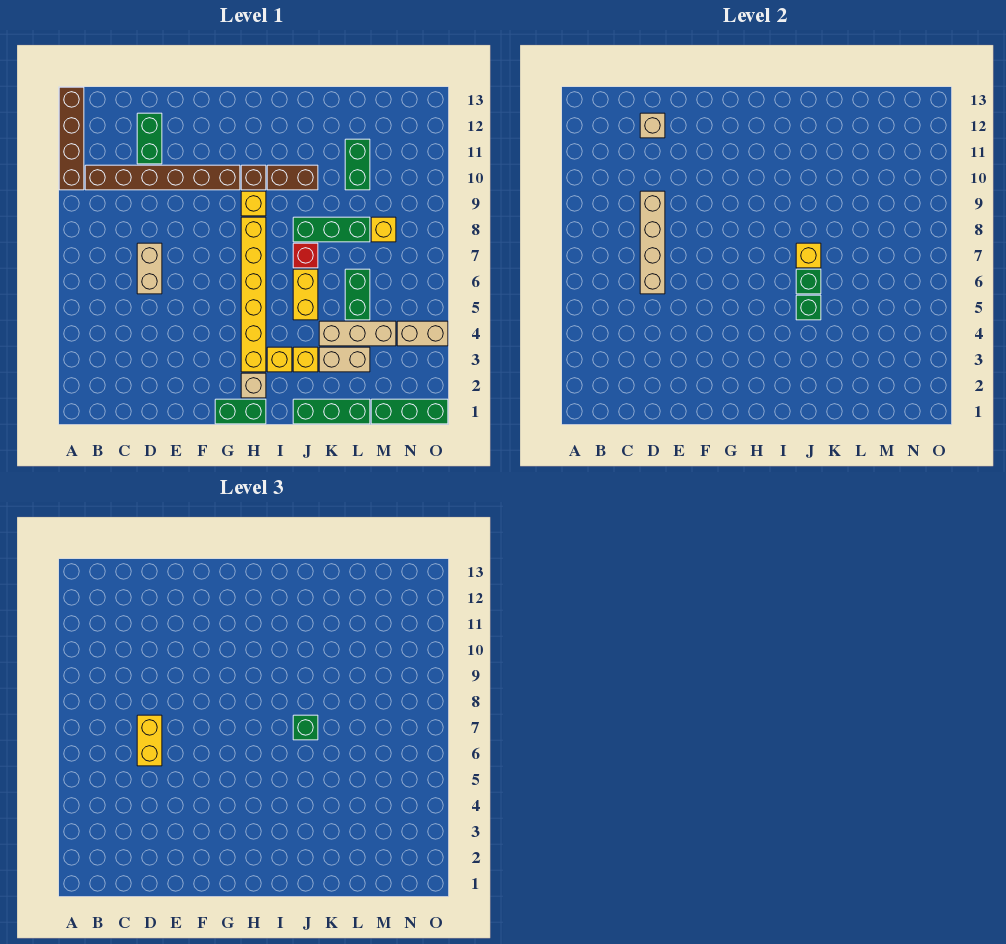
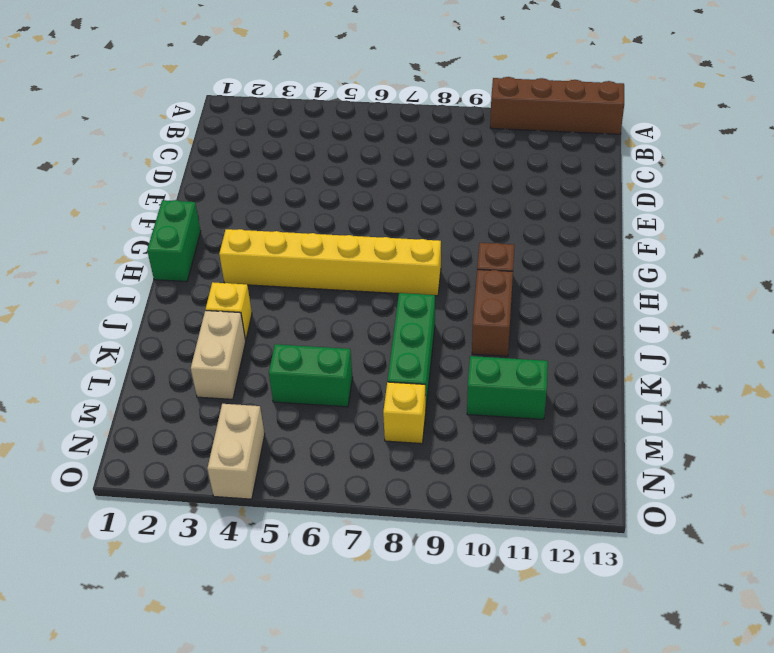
none -> brown 1x6 brick [85,165,240,190]
none -> tan 1x2 brick [137,243,162,294]
none -> green 1x2 brick [137,113,162,164]
none -> tan 1x1 brick [241,373,266,398]

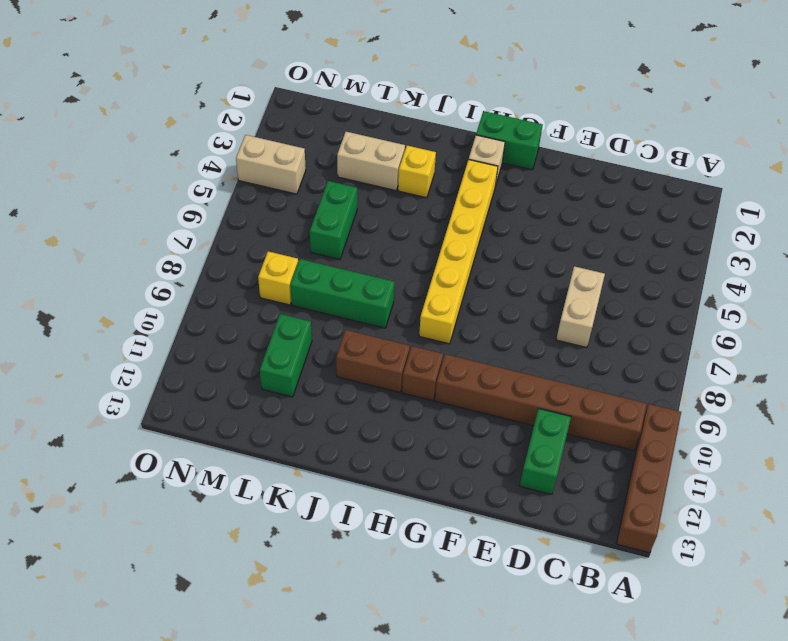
none -> yellow 1x1 brick [241,191,266,216]
none -> yellow 1x1 brick [267,347,292,372]
none -> green 1x3 brick [293,399,370,424]
none -> yellow 1x2 brick [293,269,318,320]

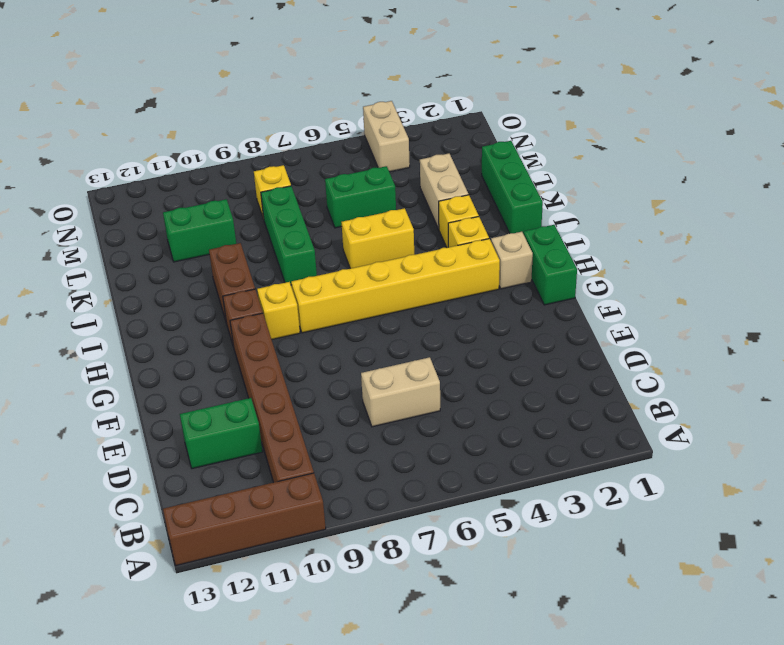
none -> red 1x1 brick [293,243,318,268]
none -> tan 1x3 brick [319,321,396,346]
none -> green 1x3 brick [371,399,448,424]
none -> tan 1x4 brick [640,191,665,294]

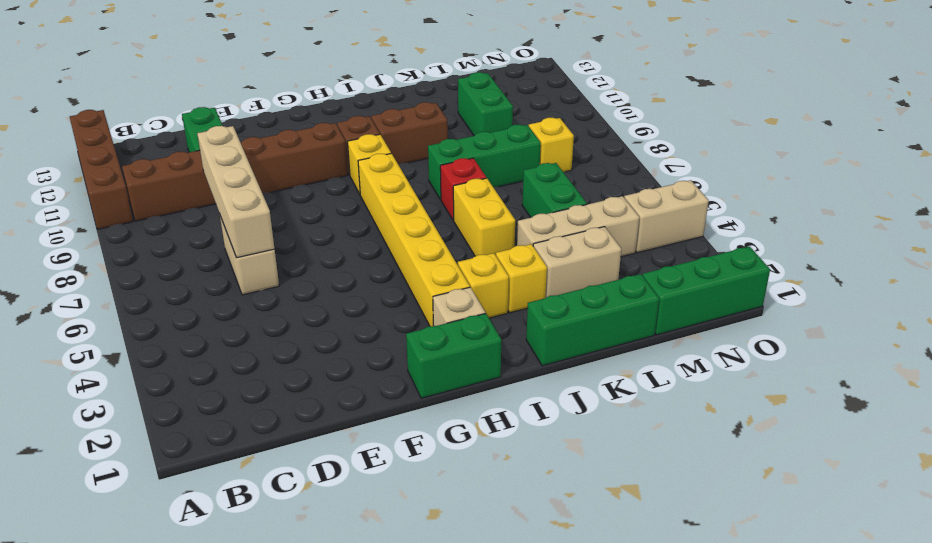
none -> tan 1x1 brick [640,113,665,138]
none -> green 1x1 brick [796,295,821,320]
none -> green 1x1 brick [796,269,821,294]
none -> yellow 1x1 brick [796,243,821,268]

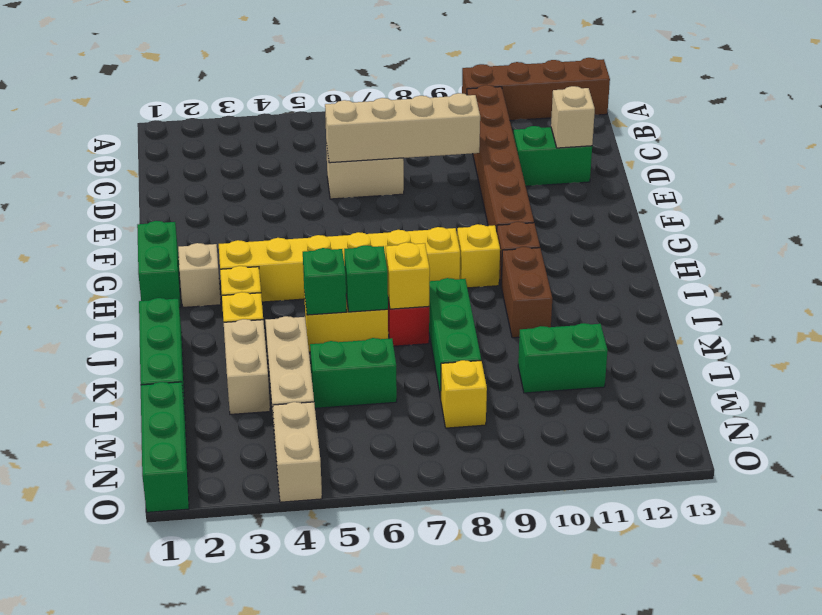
none -> yellow 1x2 brick [137,715,162,766]
none -> green 1x1 brick [293,715,318,740]

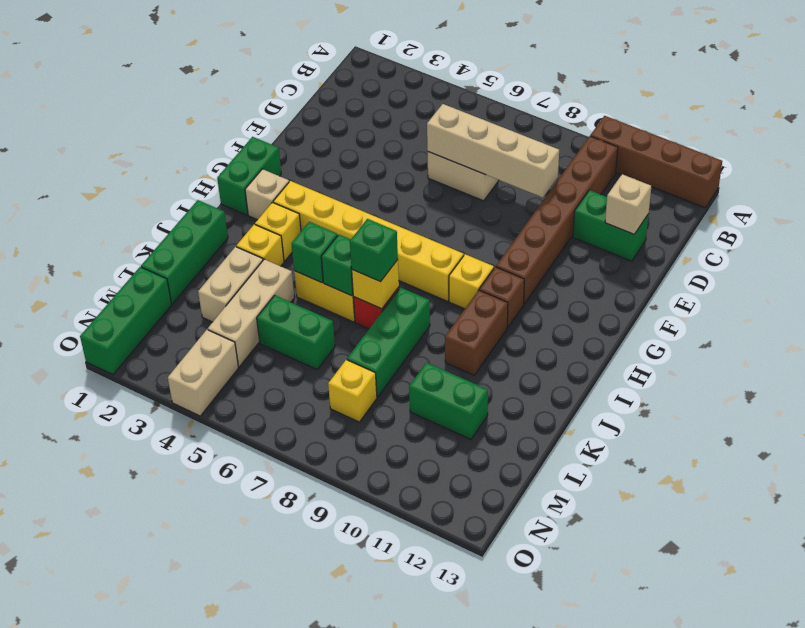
none -> yellow 1x2 brick [137,715,162,766]

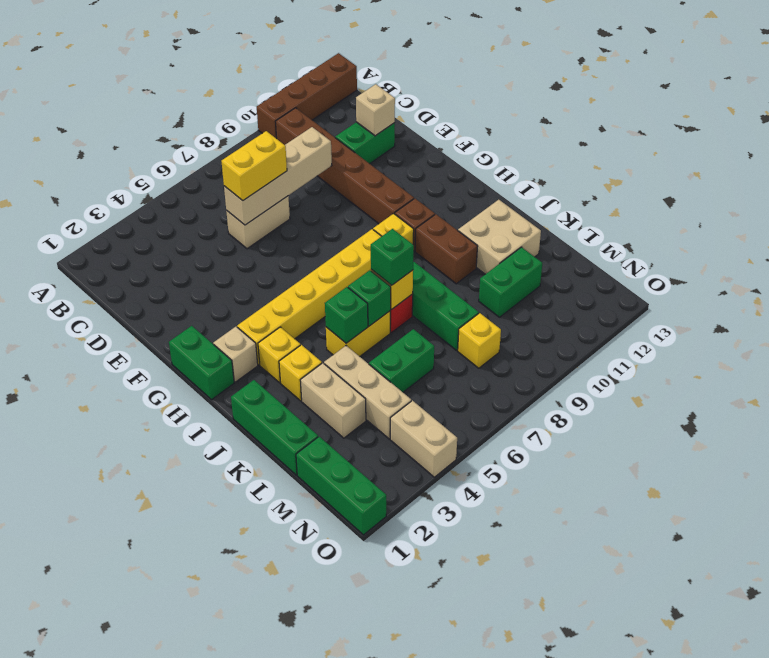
tan 2x2 brick [458,200,541,274] -> none

